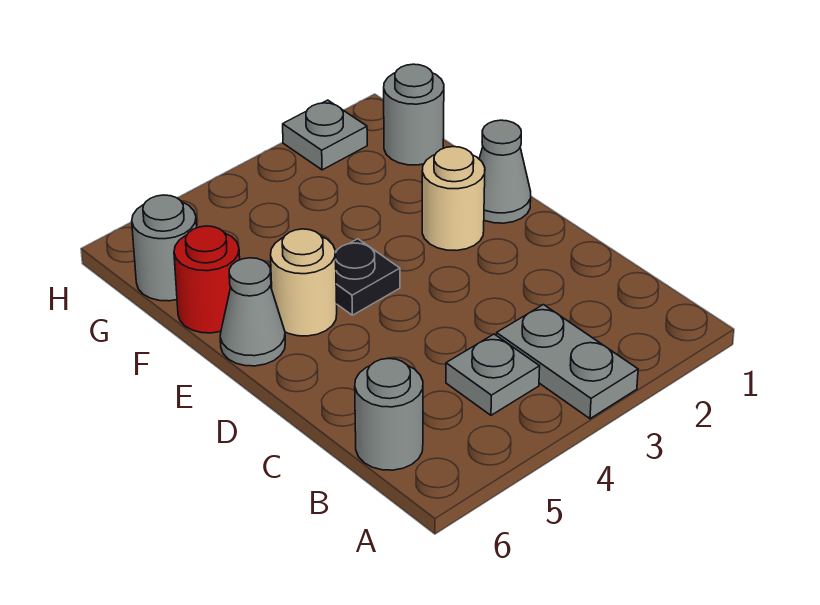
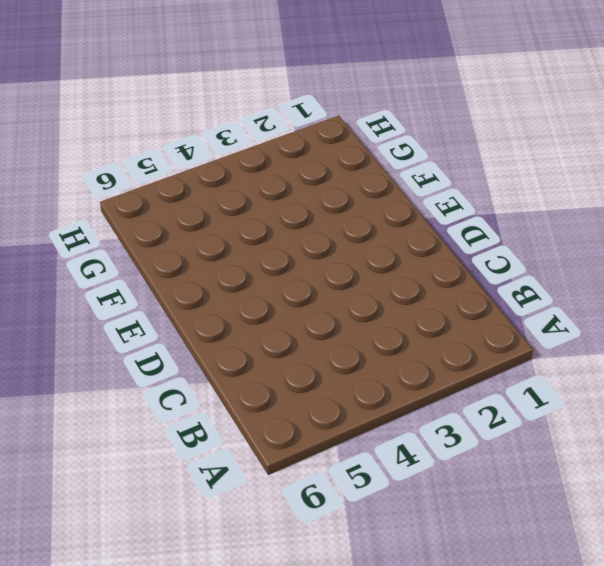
none -> grey 1x2 plate [496,305,638,419]
none -> grey 1x1 plate [446,334,540,415]
none -> grey 1x1 round brick [355,359,423,470]

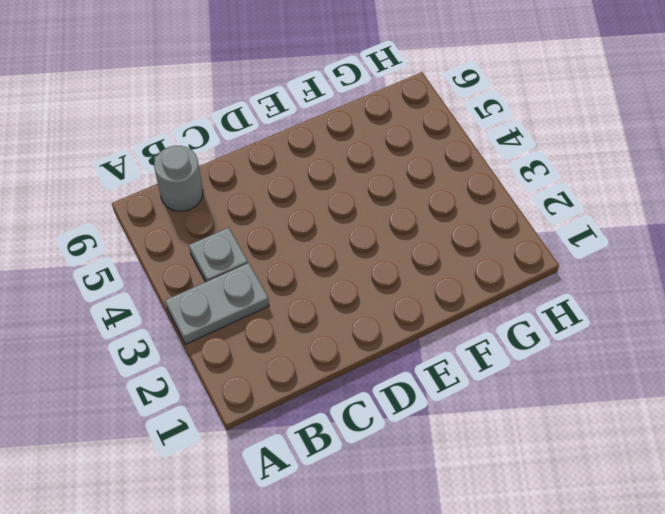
none -> grey 1x1 cone [479,120,531,223]
none -> tan 1x1 round brick [422,147,485,251]
none -> black 1x1 plate [335,239,400,315]

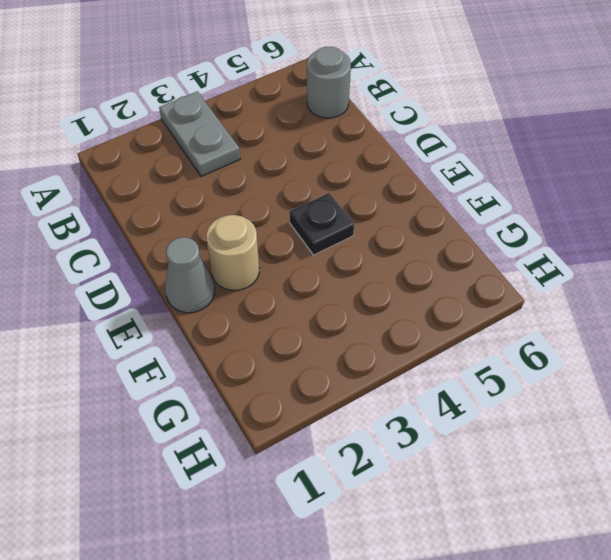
none -> grey 1x1 plate [446,334,540,415]
none -> tan 1x1 round brick [271,229,337,336]
none -> grey 1x1 cone [220,258,285,366]

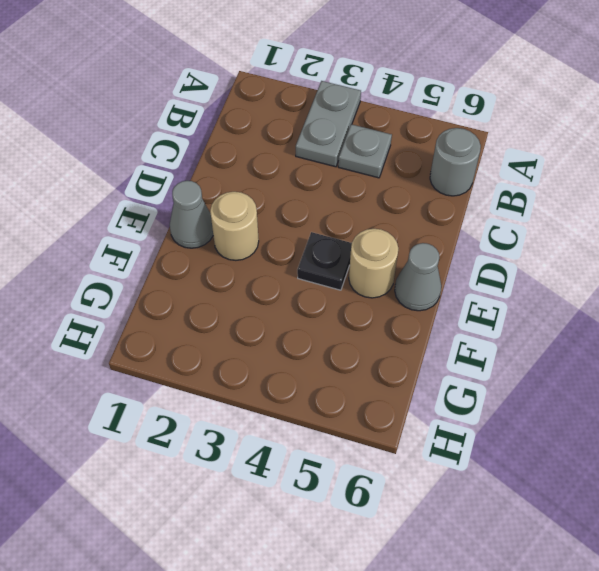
none -> red 1x1 round brick [174,226,240,333]
none -> grey 1x1 round brick [384,64,444,165]
none -> grey 1x1 round brick [132,195,197,301]

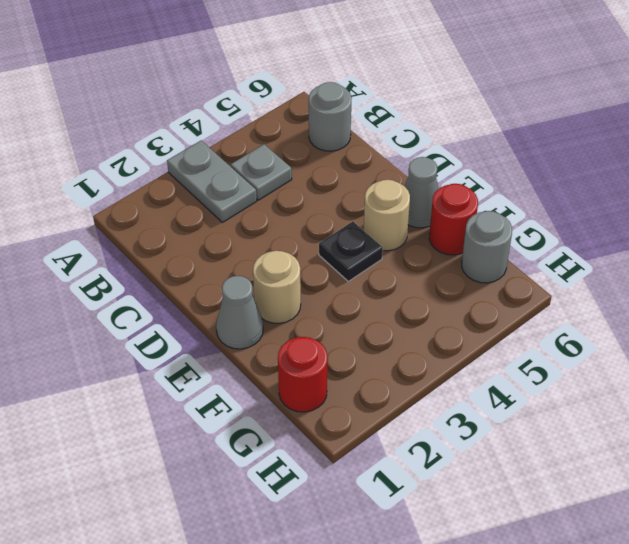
red 1x1 round brick [278,337,327,412] -> grey 1x1 round brick [384,64,444,165]
none -> grey 1x1 plate [283,100,367,170]

